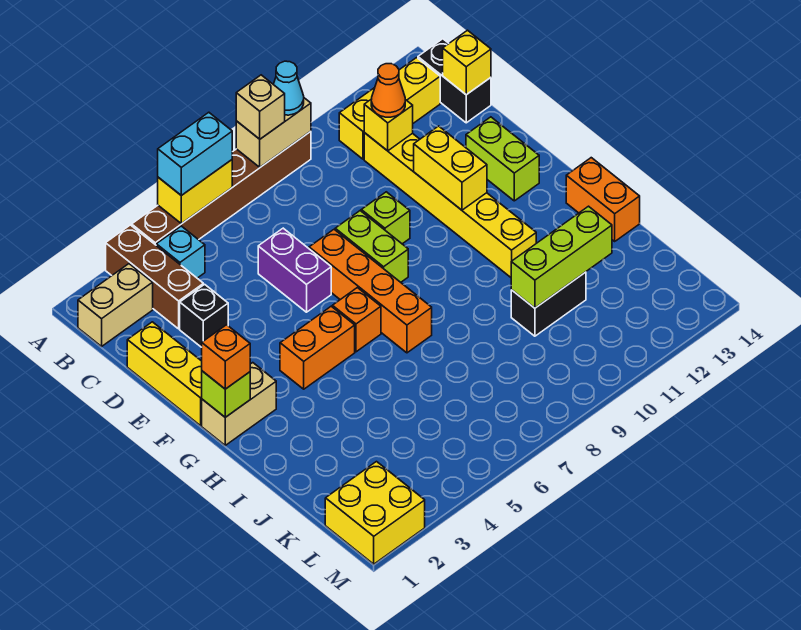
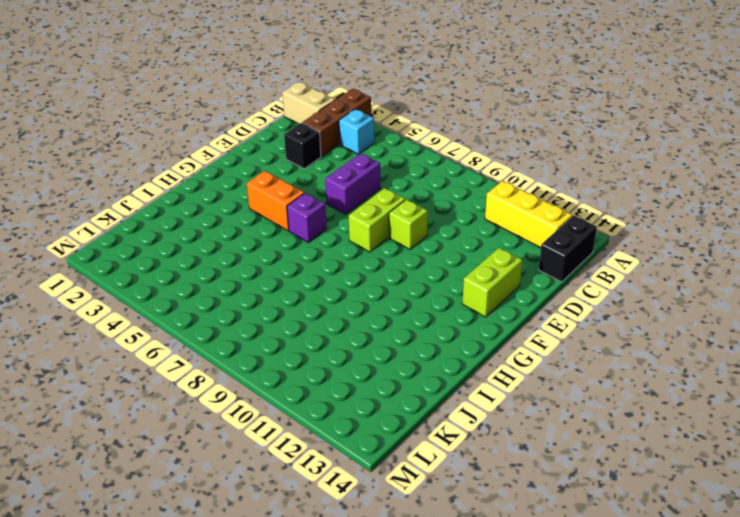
purple 1x1 brick [287,193,327,243] -> orange 1x1 brick [332,288,381,352]
none -> brown 1x6 brick [132,131,311,245]
none -> yellow 1x6 brick [364,133,536,277]
none -> yellow 1x3 brick [127,322,202,426]
none -> orange 1x4 brick [309,230,432,353]

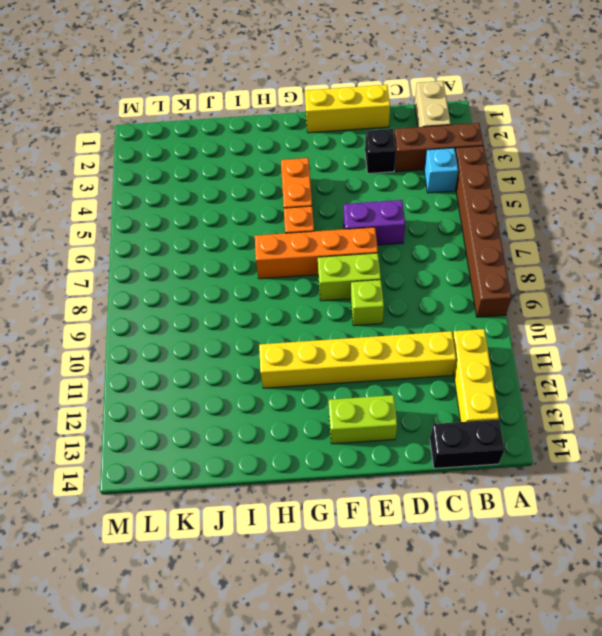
none -> tan 1x2 brick [202,363,276,445]
none -> orange 1x2 brick [566,158,640,241]
none -> black 1x2 brick [511,272,586,336]
none -> yellow 2x2 brick [325,462,425,564]

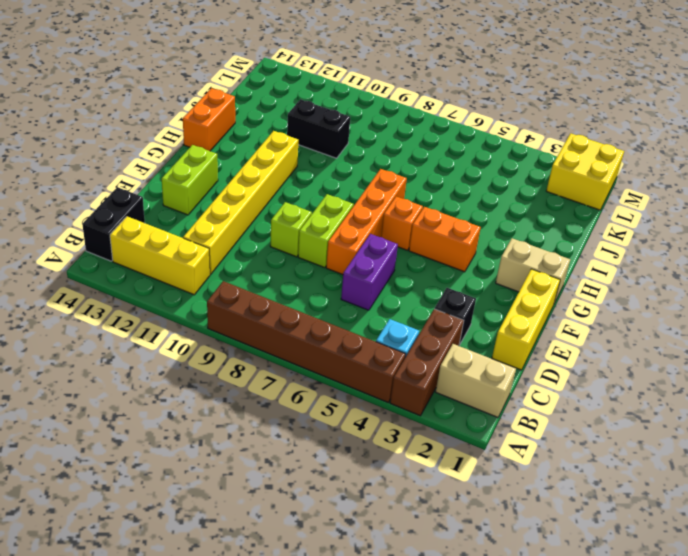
none -> yellow 1x2 brick [158,160,232,224]
none -> tan 1x2 brick [236,98,311,167]
none -> yellow 1x1 brick [364,99,413,151]
none -> yellow 1x1 brick [443,30,491,95]

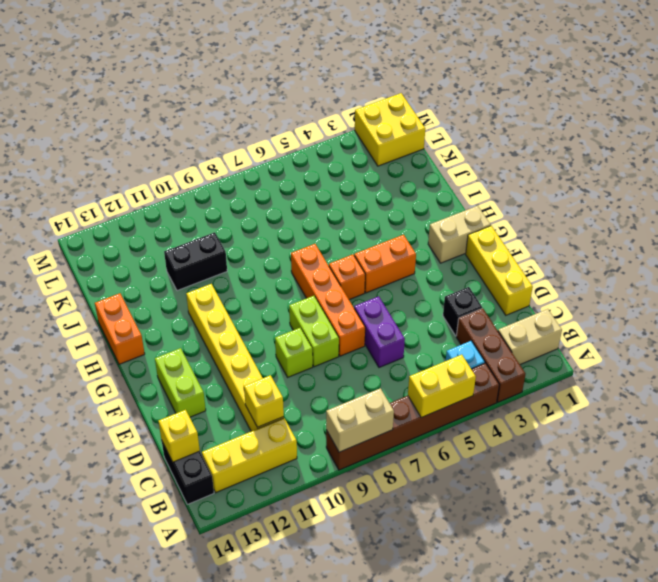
none -> yellow 1x2 brick [414,126,487,210]
none -> lime 1x1 brick [202,371,250,417]
none -> lime 1x3 brick [511,206,612,308]
none -> cyan 1x2 brick [158,112,232,196]

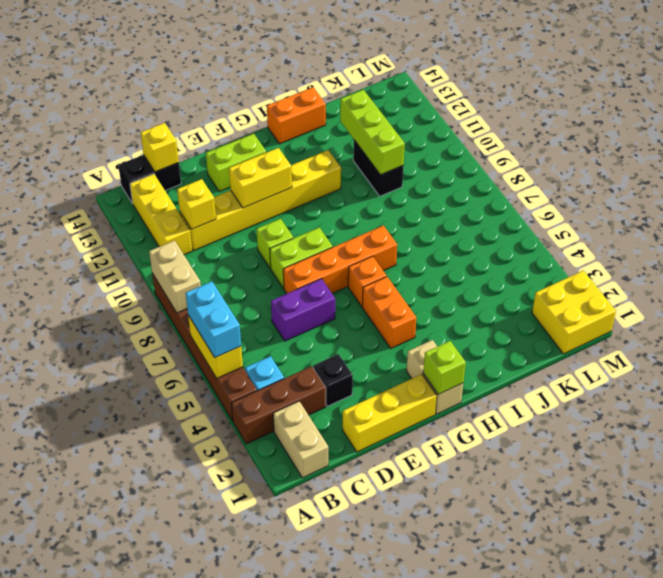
none -> tan 1x1 brick [236,75,285,139]
none -> cyan 1x1 cone [273,61,304,115]
none -> orange 1x1 cone [371,64,405,117]
none -> orange 1x1 brick [202,325,250,389]

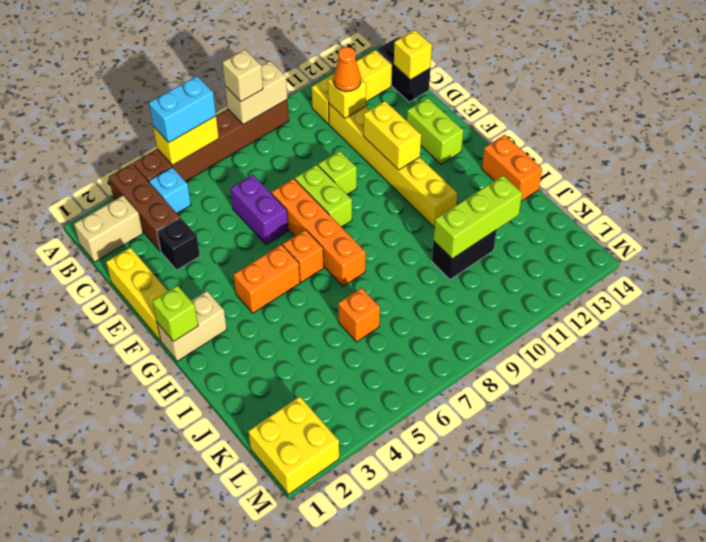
orange 1x1 brick [338,288,380,342] -> orange 1x1 brick moved to [202,325,250,389]
none -> cyan 1x1 cone [273,61,304,115]

